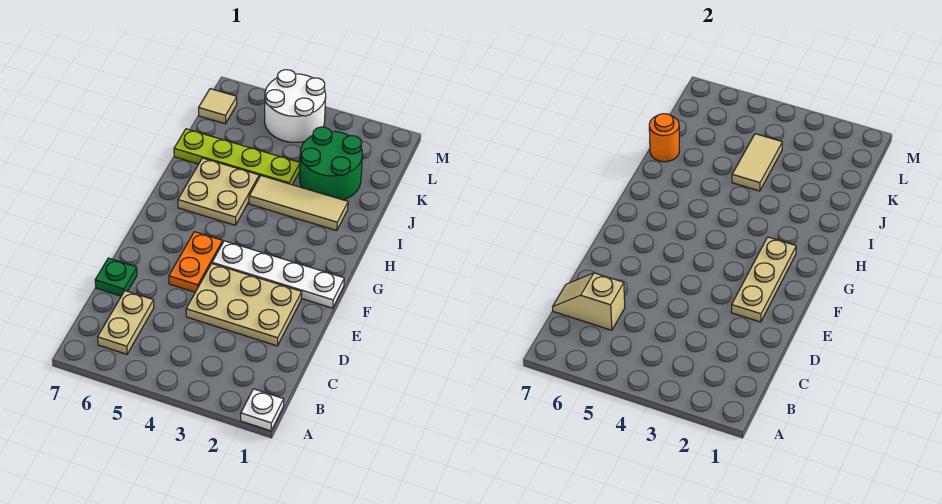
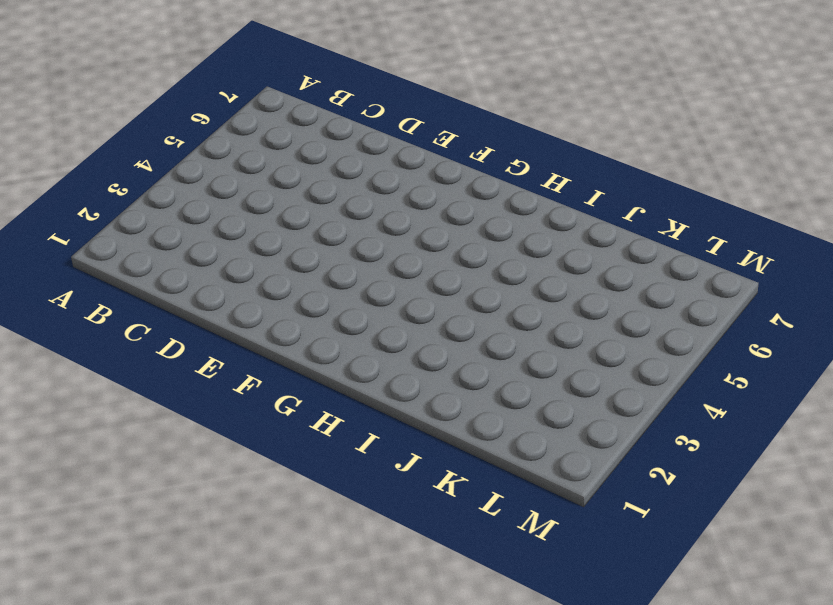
none -> white 1x1 plate [241,389,284,431]
none -> tan 1x2 plate [98,291,154,354]
none -> tan 2x3 plate [186,264,302,346]

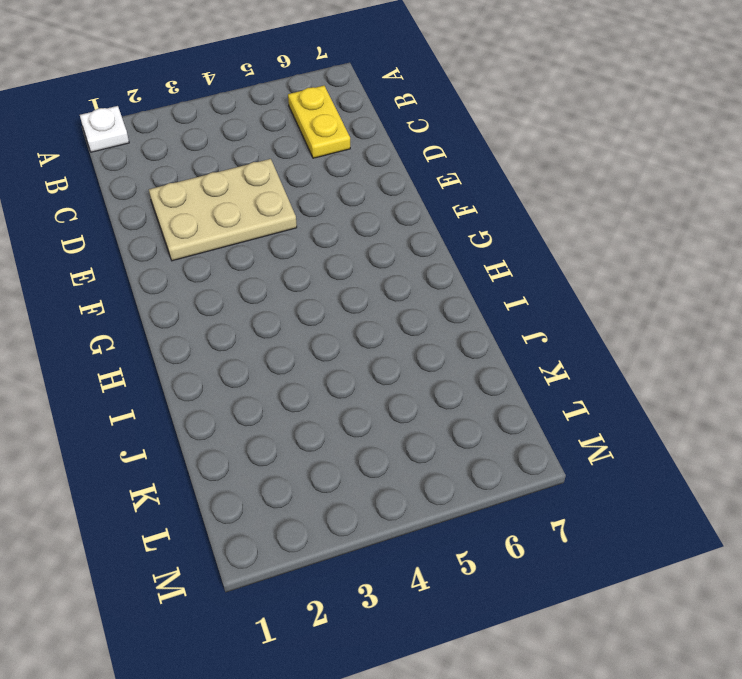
yellow 1x2 plate [288,86,350,158] -> tan 1x2 plate [98,291,154,354]
none -> green 1x1 plate [95,258,137,296]
none -> orange 1x2 plate [169,232,223,292]
none -> white 1x4 plate [212,241,344,308]

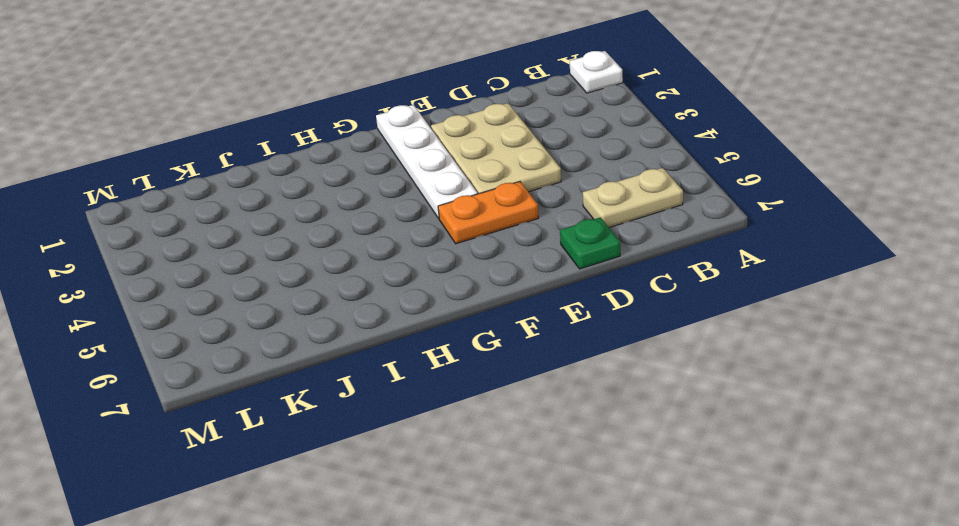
none -> tan 2x2 plate [178,158,259,225]
none -> tan 1x3 tile [249,176,348,231]
none -> green 2x2 round brick [300,127,362,200]

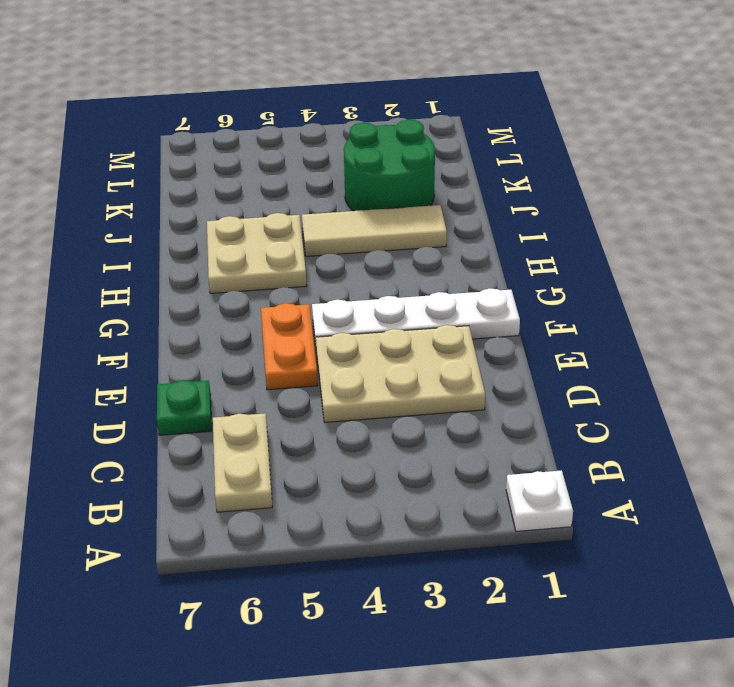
none -> lime 1x4 plate [174,129,300,185]
none -> white 2x2 round brick [265,70,326,142]
none -> tan 1x1 tile [199,89,237,124]

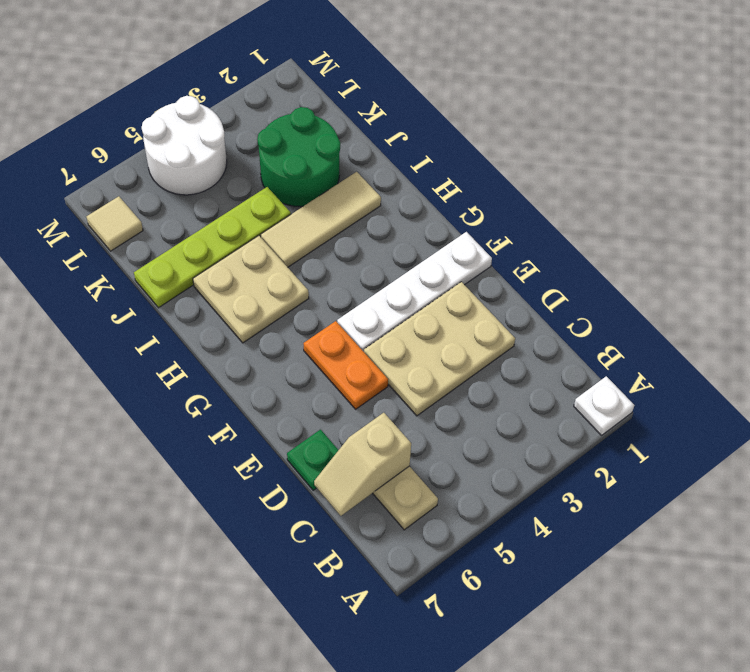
none -> tan 1x3 plate [731,237,796,322]
none -> tan 1x2 tile [732,134,782,191]
none -> orange 1x1 round brick [649,114,680,162]

